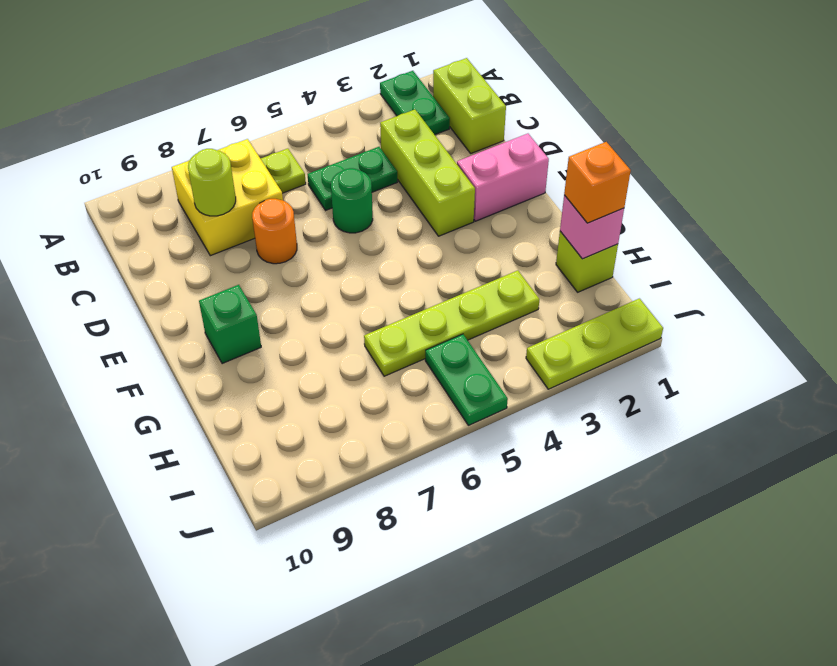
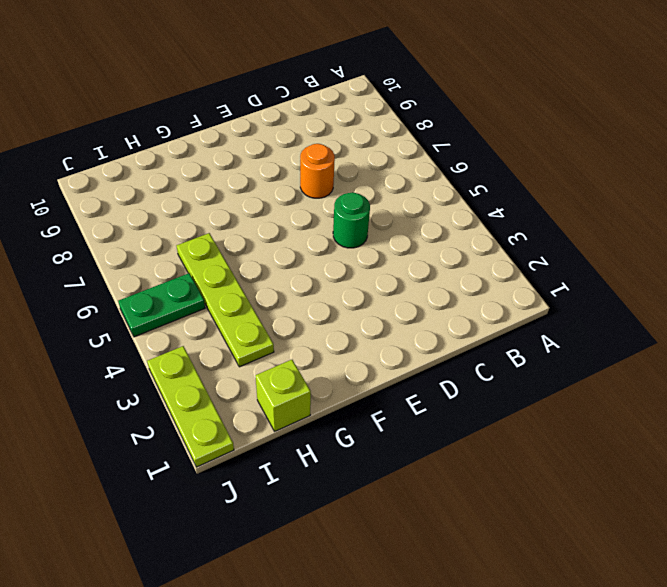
none -> green 1x2 plate [380,71,450,135]
none -> lime 1x2 brick [433,58,506,153]
none -> lime 1x1 plate [261,149,306,193]

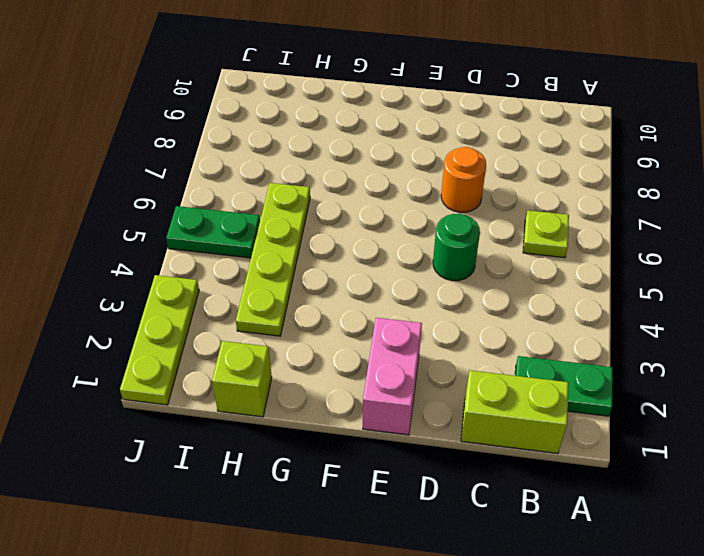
none -> yellow 2x2 brick [172,139,283,256]
none -> lime 1x3 brick [380,109,475,236]
none -> green 1x2 plate [308,147,397,210]

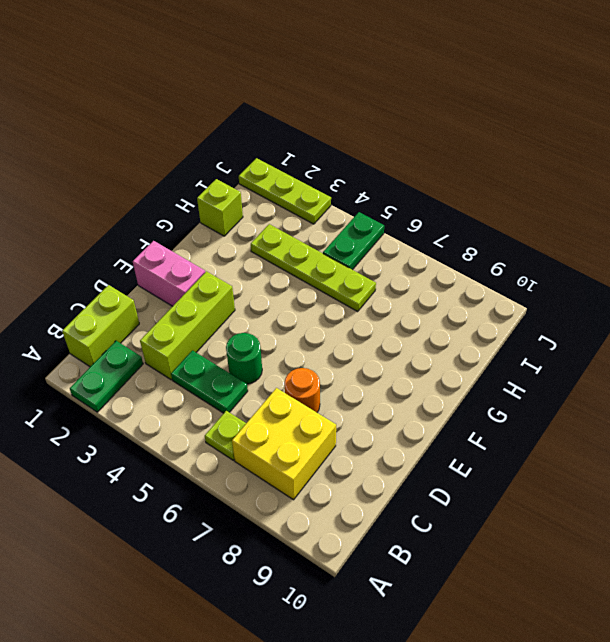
none -> green 1x1 brick [199,285,261,364]
none -> lime 1x1 round brick [188,149,236,216]
none -> pink 1x1 brick [560,195,624,259]

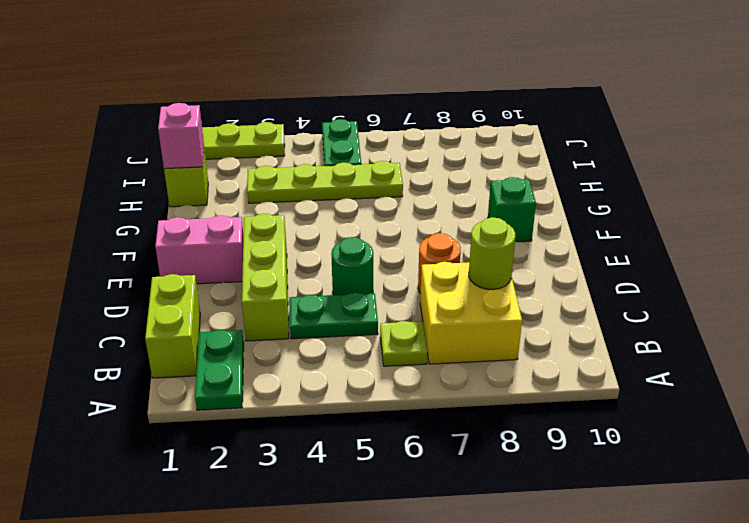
none -> orange 1x1 brick [564,142,631,223]

